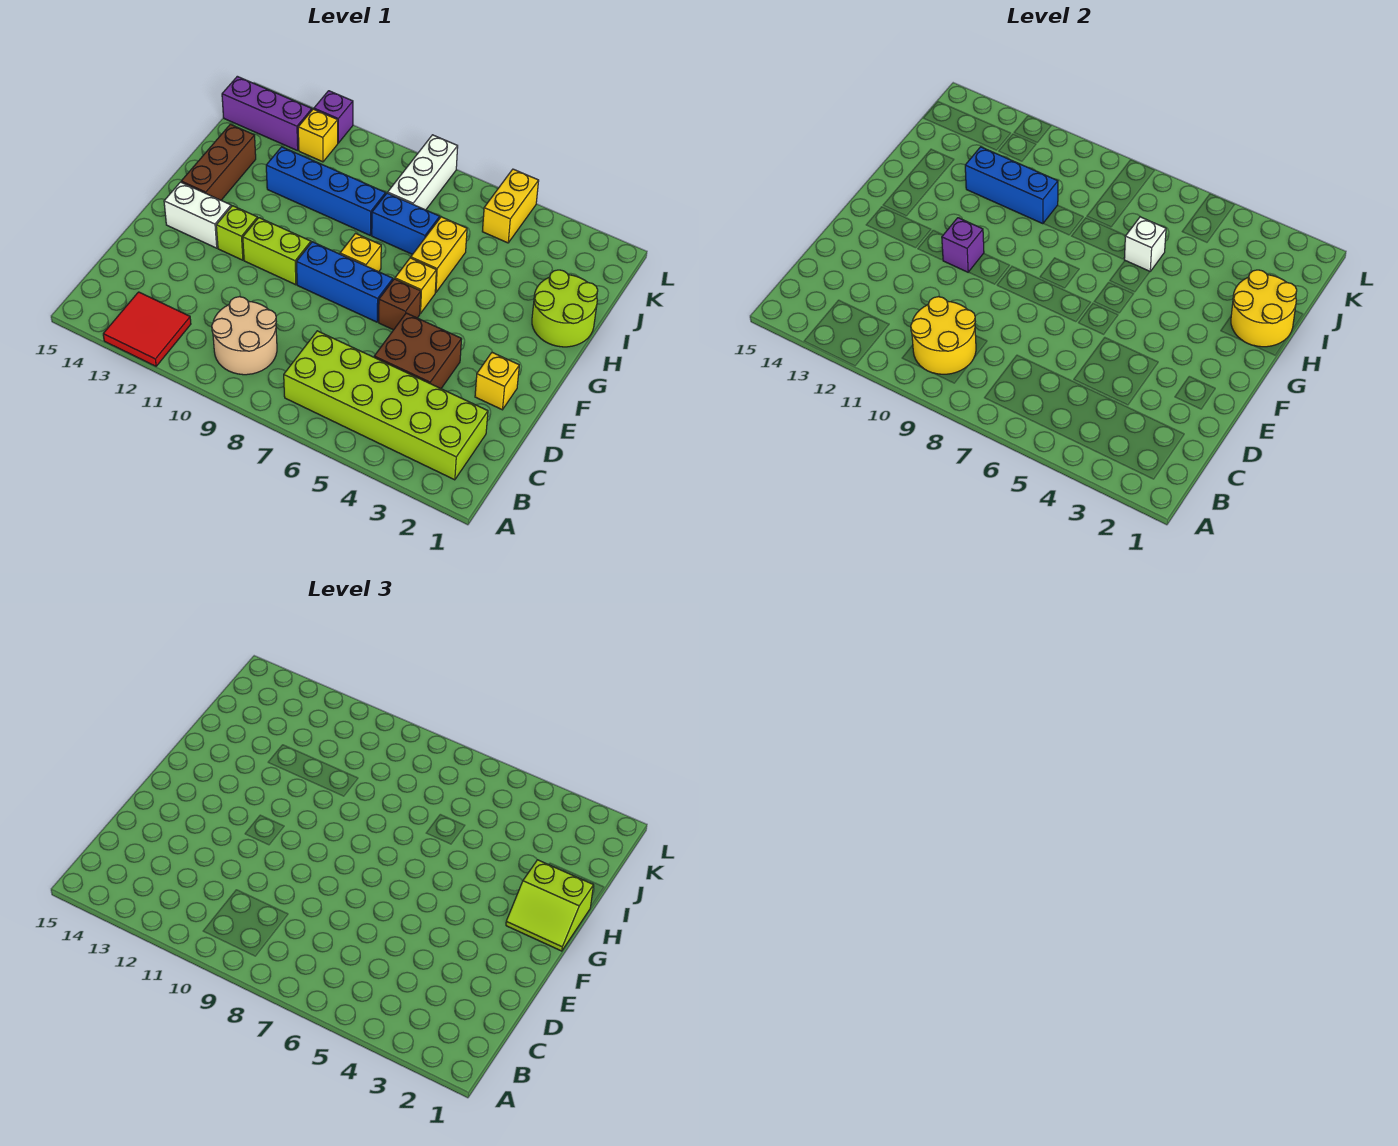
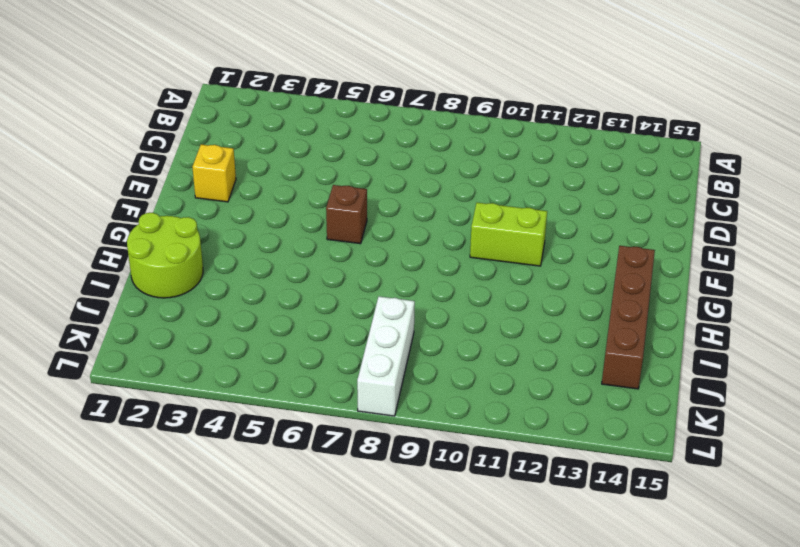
brown 1x4 brick [602,246,655,389] -> brown 1x3 brick [181,124,256,200]
none -> red 2x2 tile [103,292,191,366]
none -> lime 2x6 brick [284,331,488,480]
none -> tan 2x2 round brick [212,297,277,375]

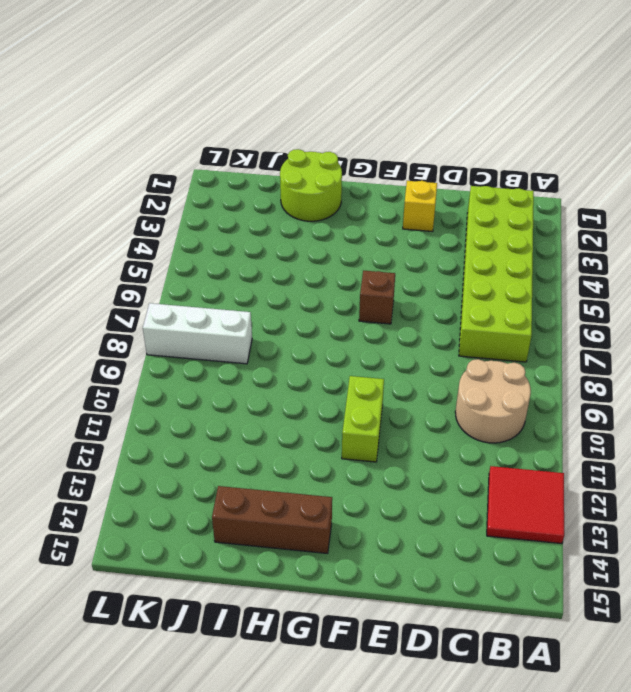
none -> brown 2x2 brick [374,313,462,388]
none -> blue 1x3 brick [297,242,393,322]
none -> lime 1x1 brick [216,206,258,260]

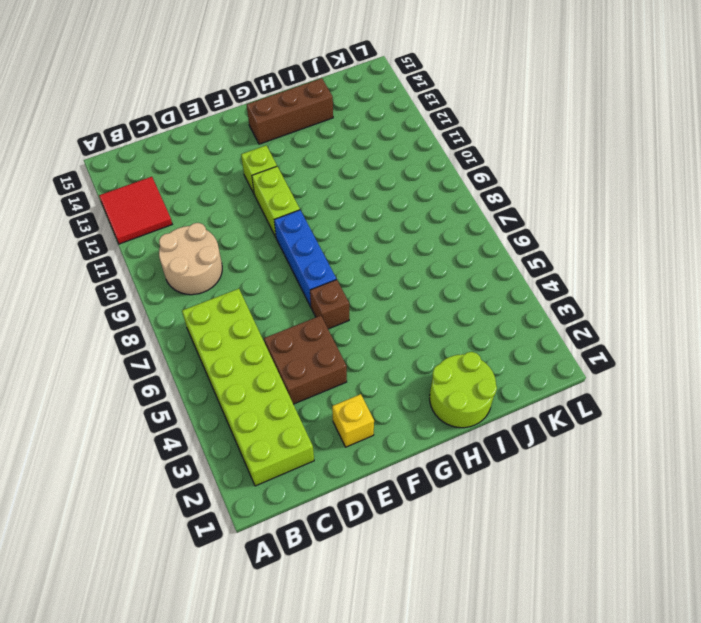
none -> white 1x2 brick [164,182,231,248]
none -> yellow 1x1 brick [395,258,436,314]
none -> yellow 1x1 brick [340,234,381,272]

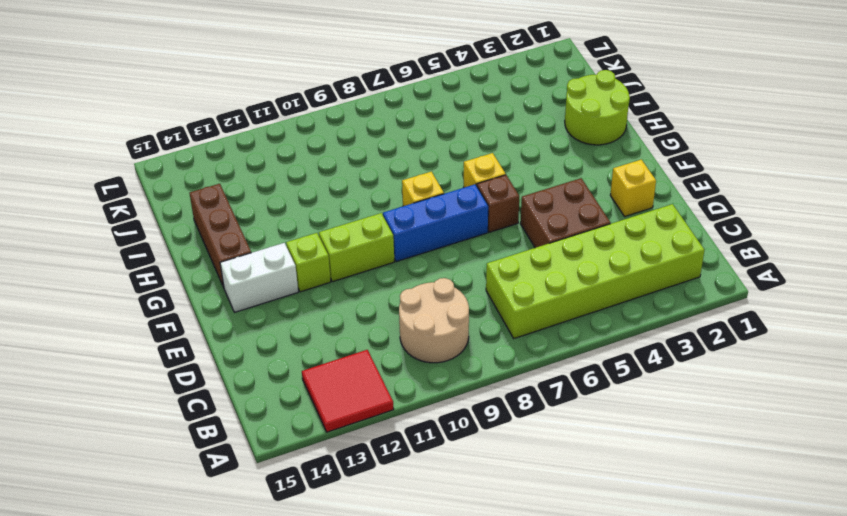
none -> yellow 1x2 brick [411,217,467,292]
none -> blue 1x2 brick [372,193,440,254]
none -> blue 1x4 brick [266,147,386,235]

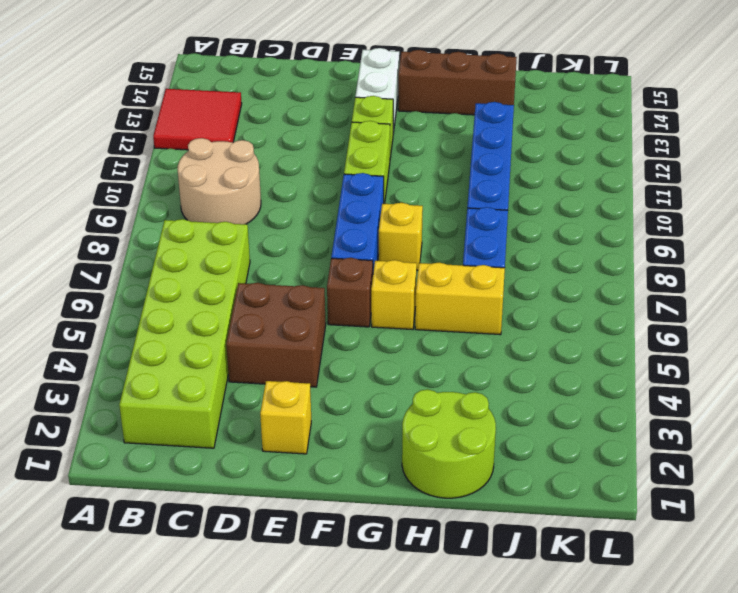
none -> white 1x3 brick [388,135,458,210]
none -> yellow 1x2 brick [482,169,539,243]
none -> yellow 1x1 brick [298,109,338,162]

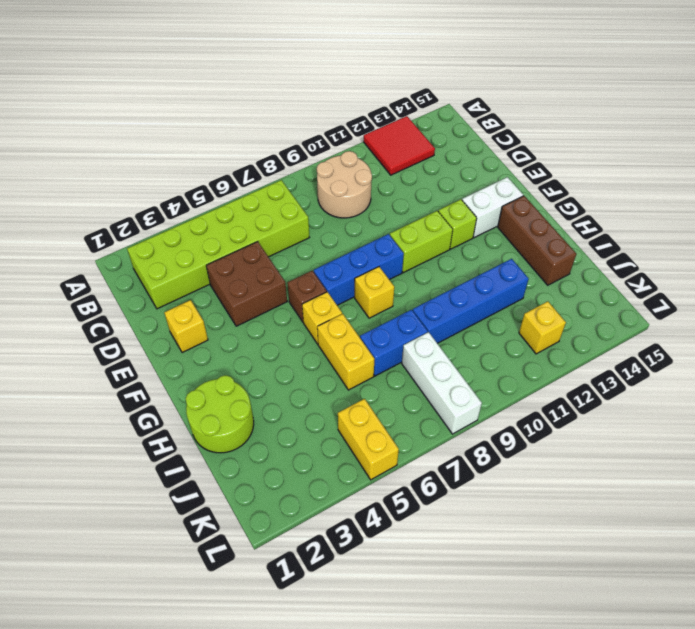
none -> purple 1x3 brick [222,76,312,151]
none -> purple 1x1 brick [314,91,353,143]
none -> yellow 2x2 round brick [911,297,976,374]

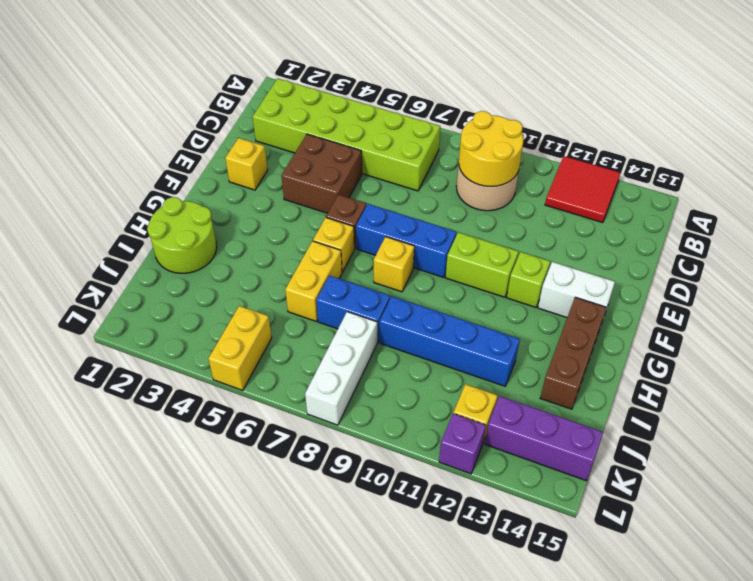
none -> purple 1x1 brick [942,218,984,272]
none -> yellow 2x2 round brick [1231,270,1297,347]
none -> white 1x1 brick [1124,217,1166,271]

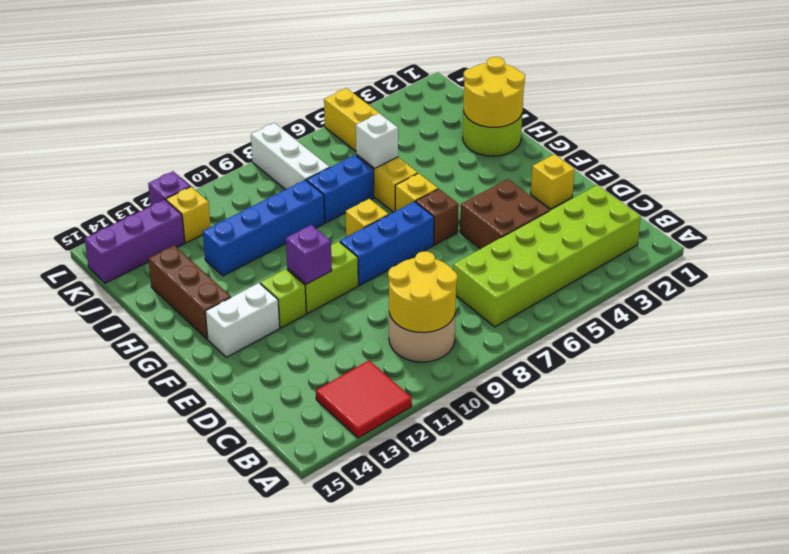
none -> blue 1x3 brick [965,147,1058,224]
none -> lime 2x2 slope [506,860,593,951]

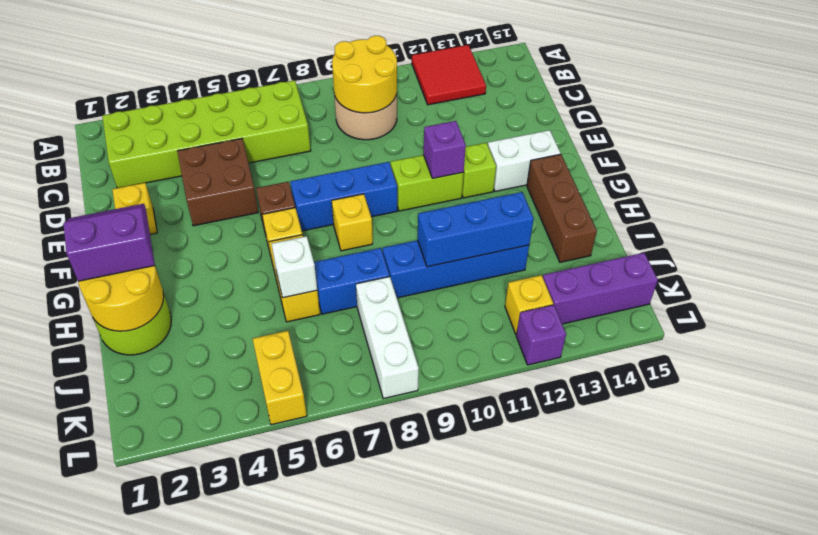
purple 2x2 slope [64,204,155,281] -> lime 2x2 slope [506,860,593,951]

